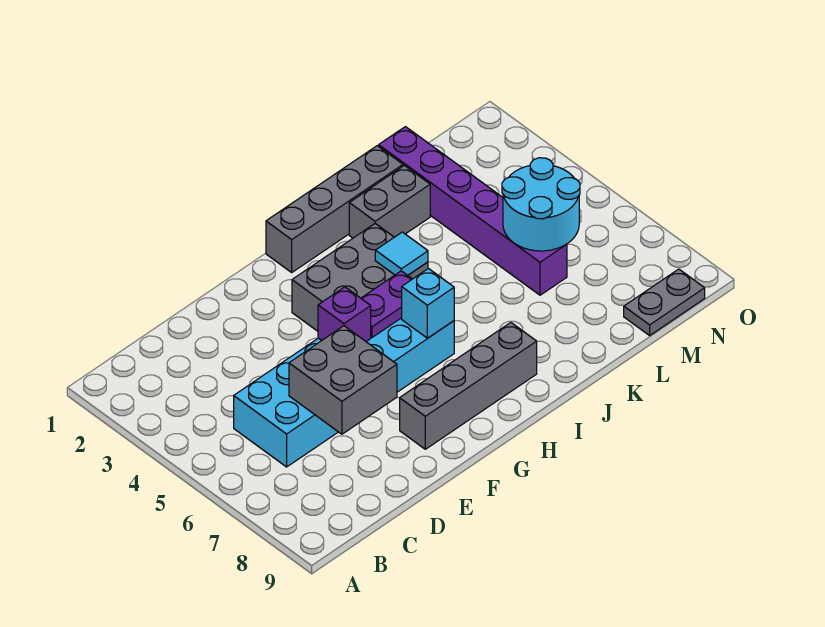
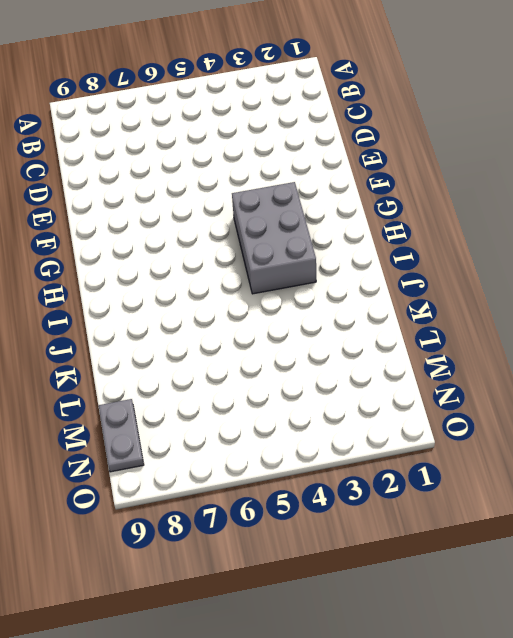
none -> cyan 2x6 brick [234,318,454,467]
none -> grey 1x4 brick [400,323,537,449]
none -> grey 1x4 brick [266,146,403,272]

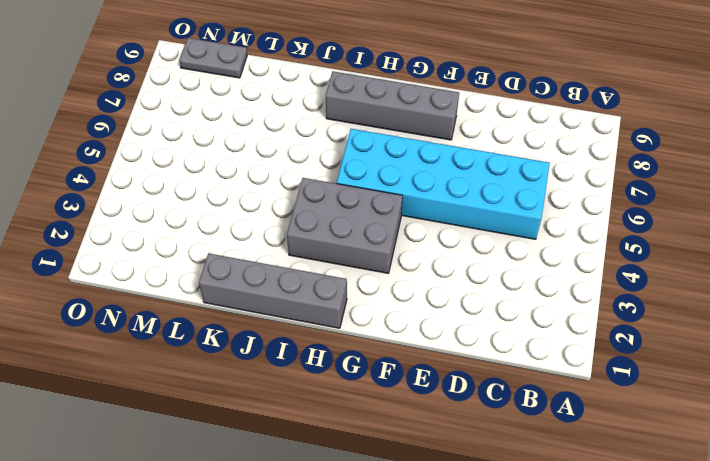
none -> grey 1x2 brick [349,165,430,238]
none -> purple 1x6 brick [379,127,567,295]
none -> grey 2x2 brick [289,326,397,434]

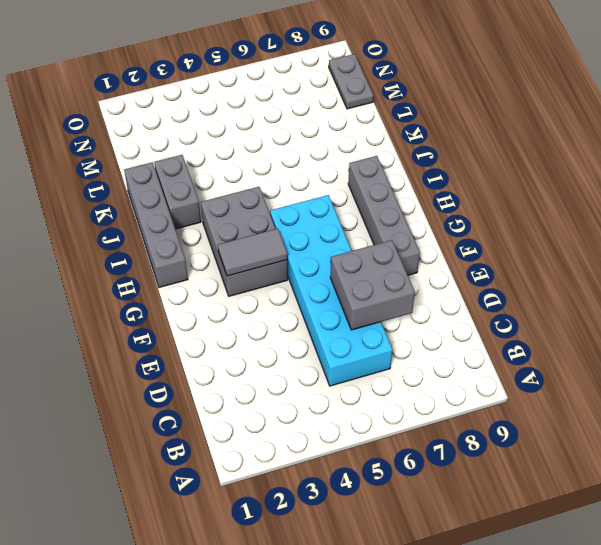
grey 1x2 tile [218,229,287,276] -> none
none -> purple 1x6 brick [379,127,567,295]
none -> purple 1x1 brick [318,287,371,342]
none -> purple 1x2 plate [361,271,412,337]

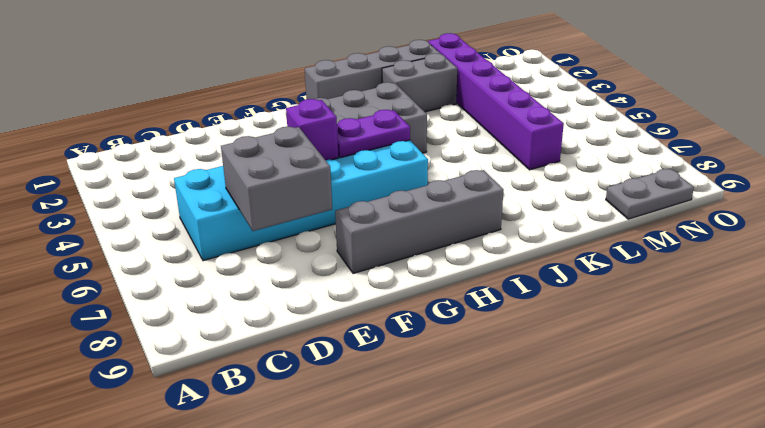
none -> cyan 1x1 brick [402,269,454,338]
none -> cyan 1x1 tile [375,232,428,275]
none -> cyan 2x2 round brick [502,158,580,251]

